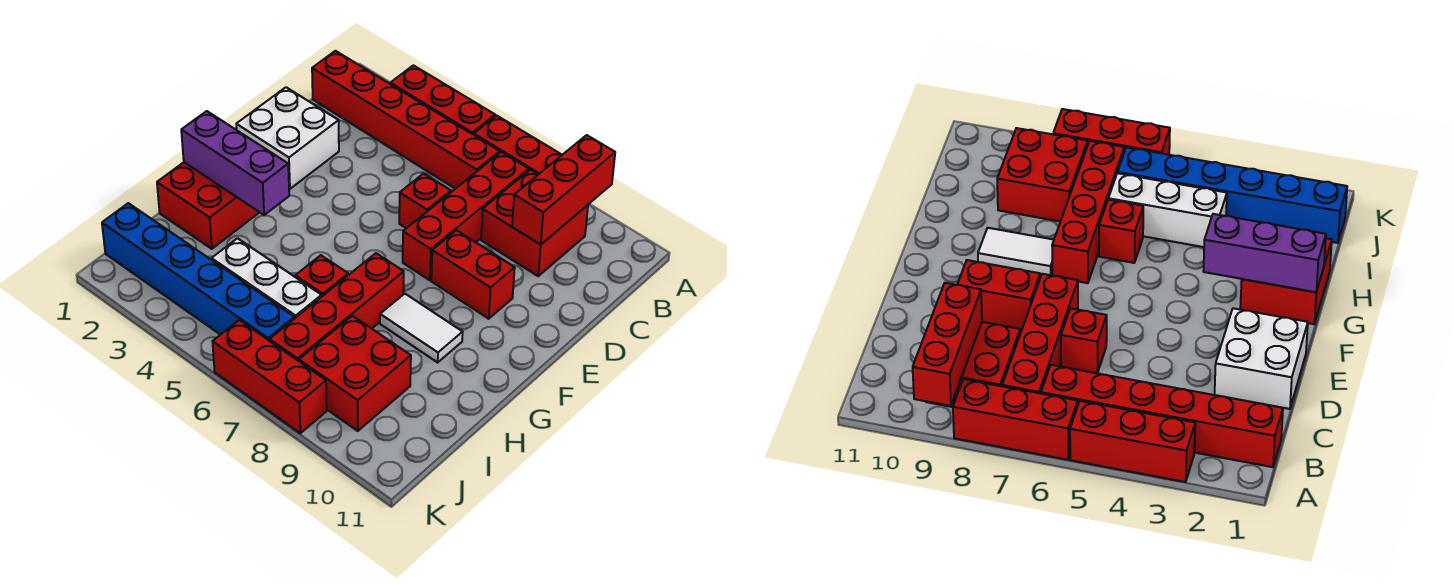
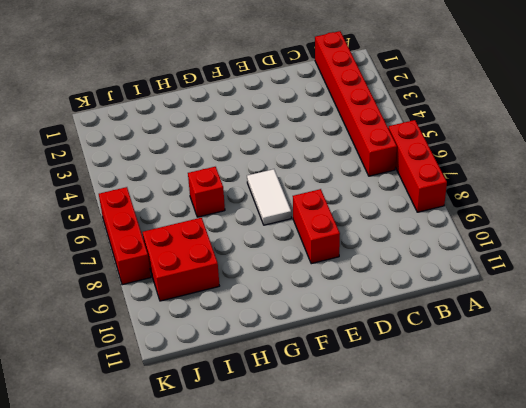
white 1x2 tile [247,169,291,225] -> white 1x2 tile moved to [380,294,463,362]
none -> red 1x3 brick [390,65,495,135]
none -> red 1x4 brick [403,152,529,280]
none -> red 2x2 brick [481,170,588,276]

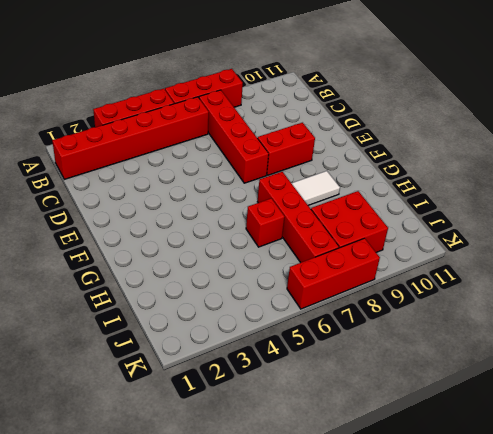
none -> red 2x2 brick [481,170,588,276]
none -> white 2x2 brick [236,87,339,189]
none -> red 1x1 brick [399,173,451,228]

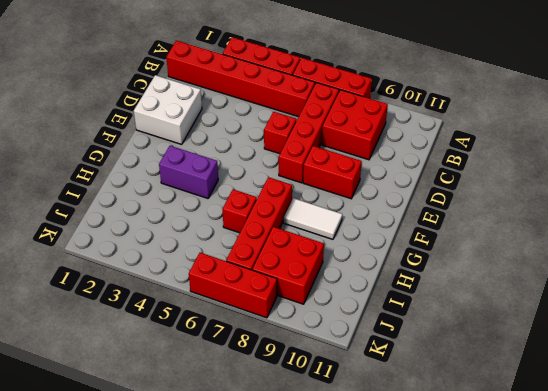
purple 1x2 brick [159,146,218,198] -> none
none -> red 2x2 brick [157,162,259,249]
none -> white 1x3 brick [212,238,322,319]
none -> blue 1x6 brick [102,203,294,341]

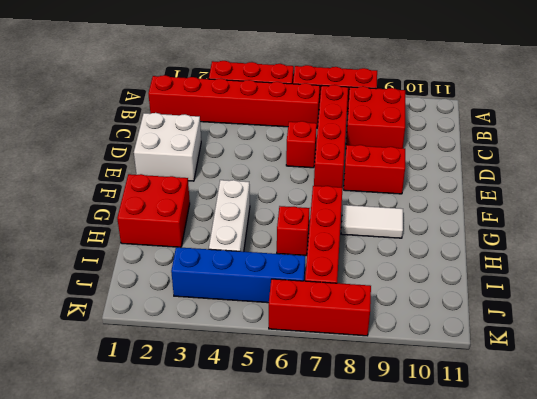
white 1x3 brick [209,180,250,252] -> white 1x3 brick turned to [212,238,322,319]
blue 1x4 brick [171,247,305,303] -> blue 1x6 brick [102,203,294,341]
none -> red 2x2 brick [299,316,411,431]
none -> red 1x3 brick [512,135,615,245]
none -> purple 1x3 brick [181,111,289,215]

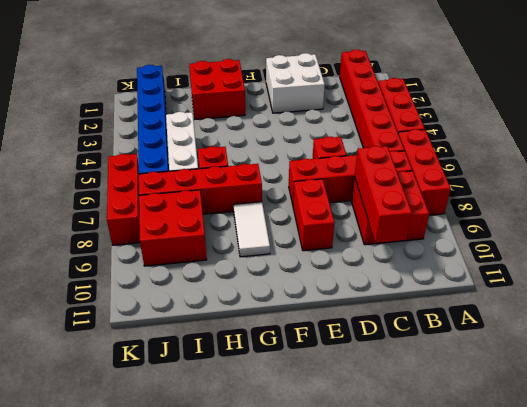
red 1x3 brick [355,146,412,243] -> red 1x3 brick turned to [512,135,615,245]
none -> purple 1x3 brick [181,111,289,215]

